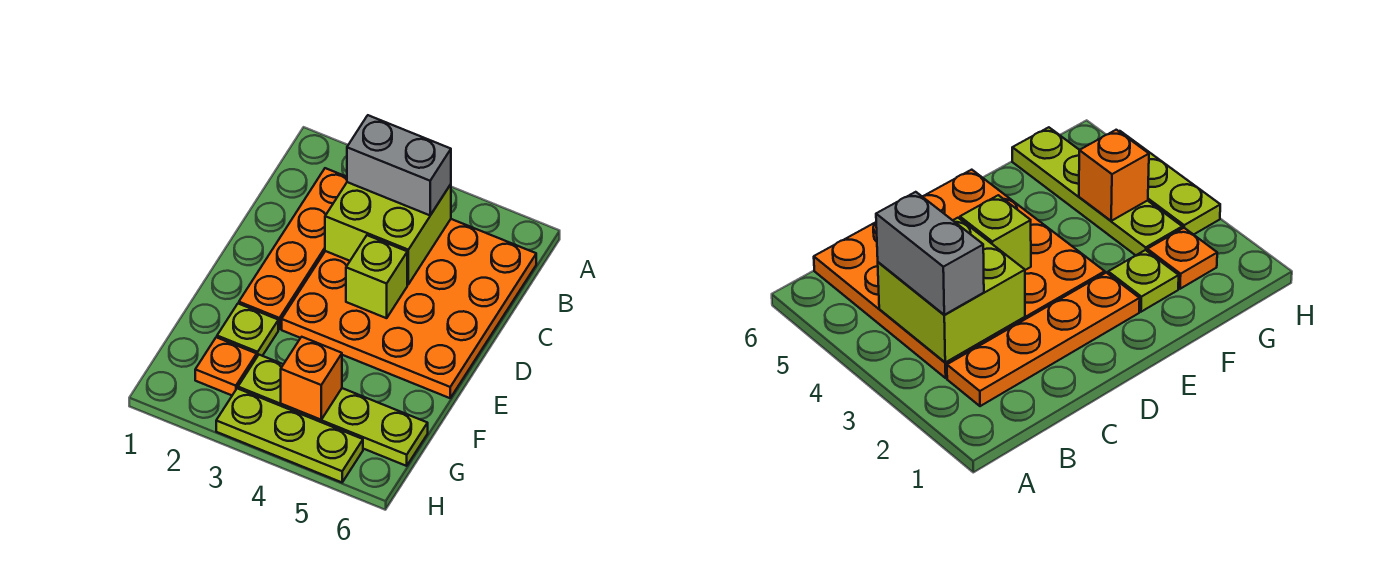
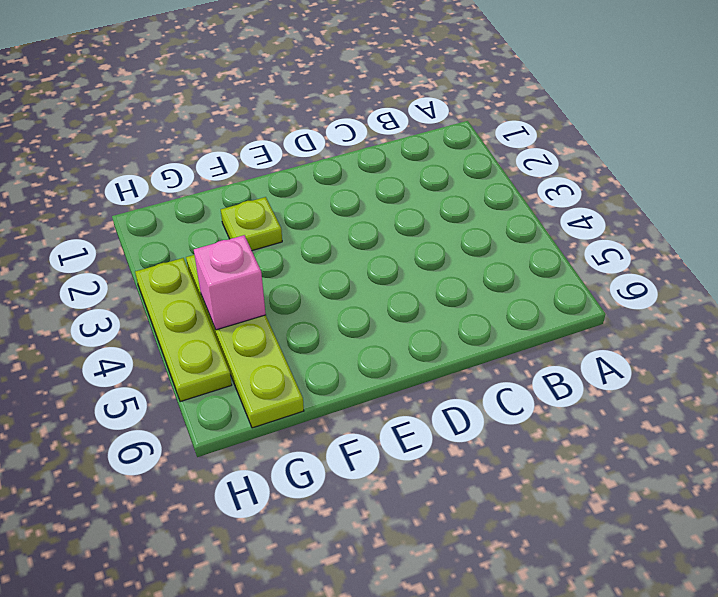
pink 1x1 brick [194,235,266,330] -> orange 1x1 brick [281,337,342,420]
none -> orange 1x4 plate [239,168,347,329]
none -> orange 4x4 plate [282,219,536,398]

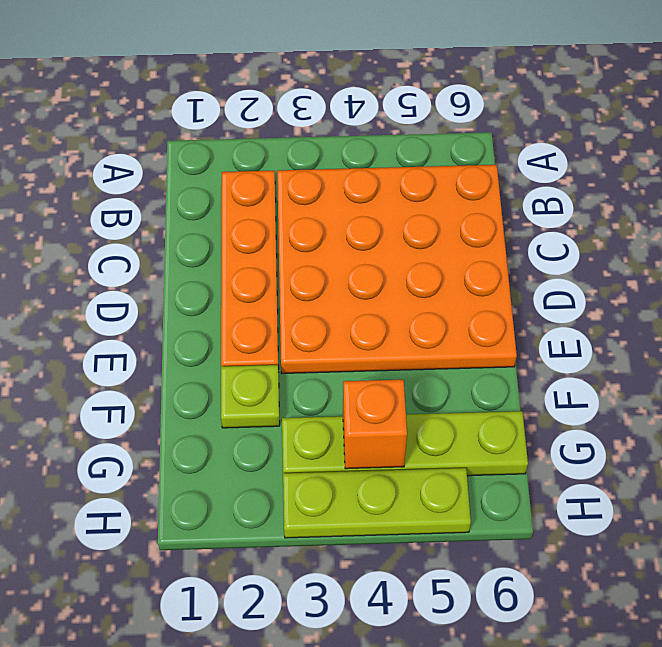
none -> orange 1x1 plate [195,337,257,395]
none -> lime 2x2 brick [325,182,451,284]

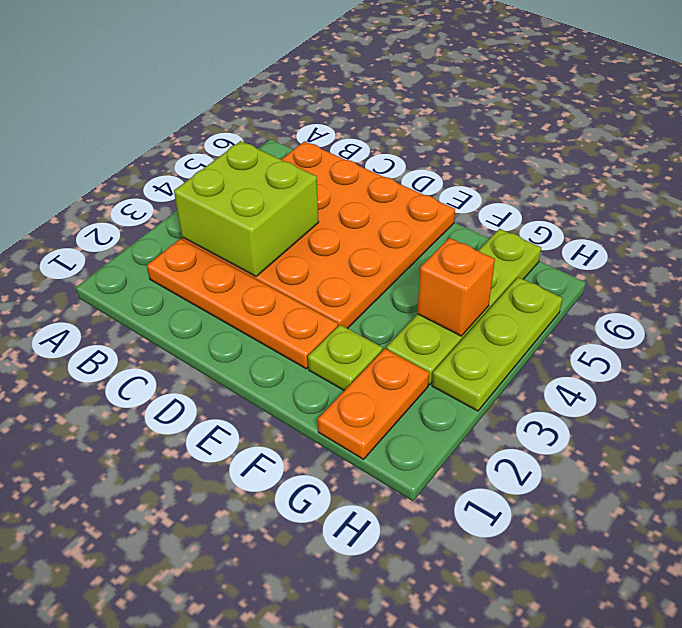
orange 1x2 plate [318,349,429,459] -> orange 1x1 plate [195,337,257,395]
none -> lime 1x1 brick [346,235,407,318]
none -> grey 1x2 brick [347,115,451,215]

